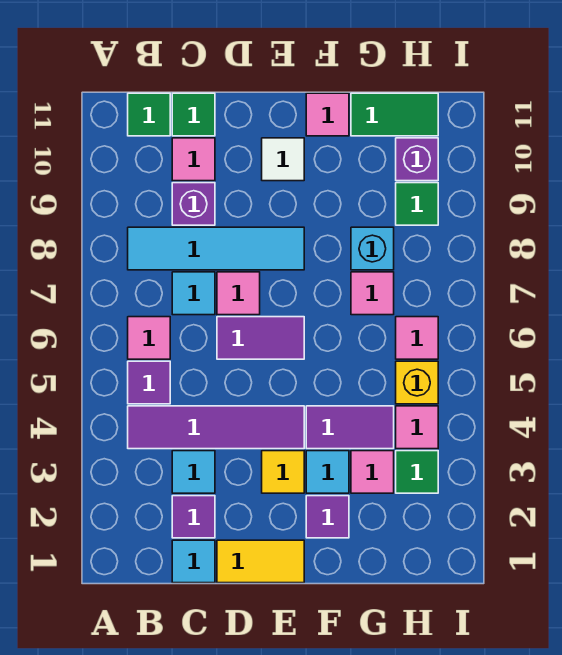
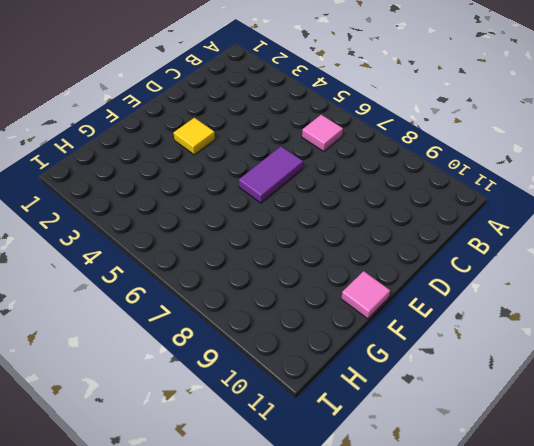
none -> purple 1x4 tile [128,406,304,449]
none -> purple 1x1 tile [128,361,170,404]
none -> cyan 1x4 tile [128,227,304,270]
none -> green 1x1 tile [128,93,170,136]

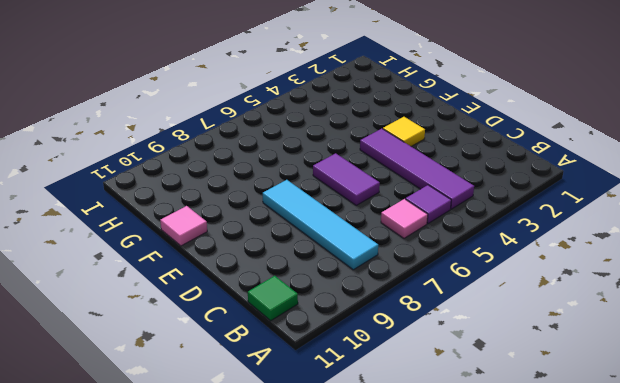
none -> cyan 1x1 tile [172,540,215,583]
none -> purple 1x1 tile [172,496,215,538]
none -> cyan 1x1 tile [172,451,215,493]
none -> cyan 1x1 tile [172,272,215,315]

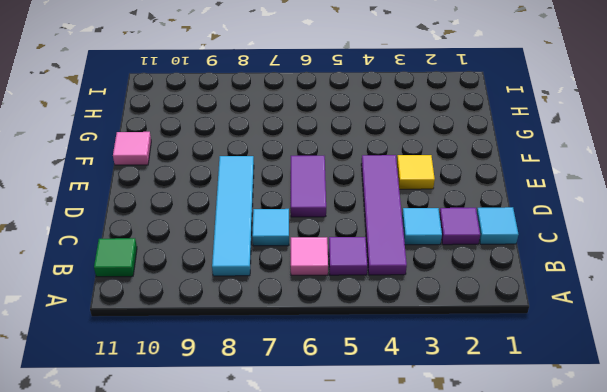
none -> purple 1x1 brick [172,183,215,225]
none -> pink 1x1 tile [172,138,215,181]
none -> green 1x1 tile [172,93,215,136]
none -> yellow 1x2 tile [217,540,304,583]

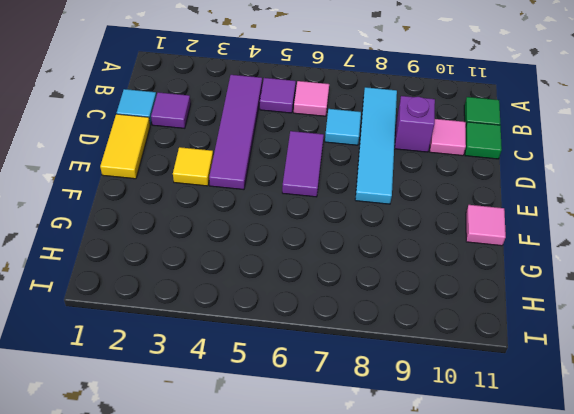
none -> cyan 1x1 tile [172,451,215,493]
none -> pink 1x1 tile [217,272,260,315]
none -> white 1x1 tile [262,138,304,181]
none -> purple 1x1 tile [306,496,349,538]

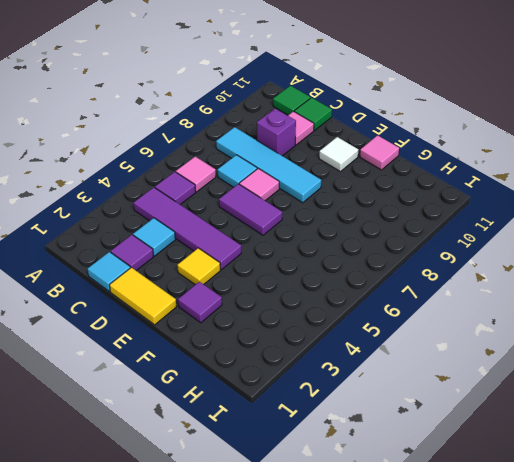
none -> cyan 1x1 tile [306,451,349,493]
none -> purple 1x2 tile [306,406,394,449]
none -> pink 1x1 tile [351,451,394,493]
none -> pink 1x1 tile [351,272,394,315]

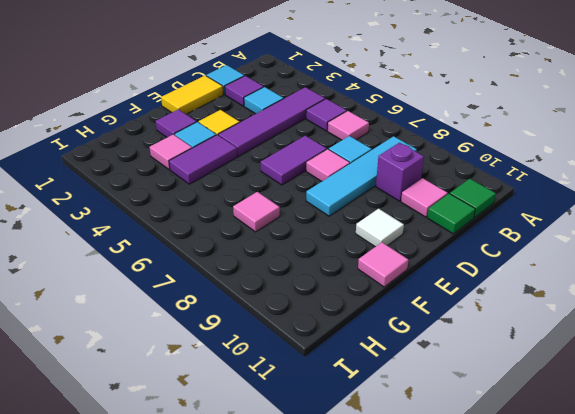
none -> cyan 1x1 brick [351,227,394,270]
none -> green 1x2 tile [351,93,438,136]
none -> green 1x1 tile [396,451,438,493]
none -> pink 1x1 tile [396,406,438,449]

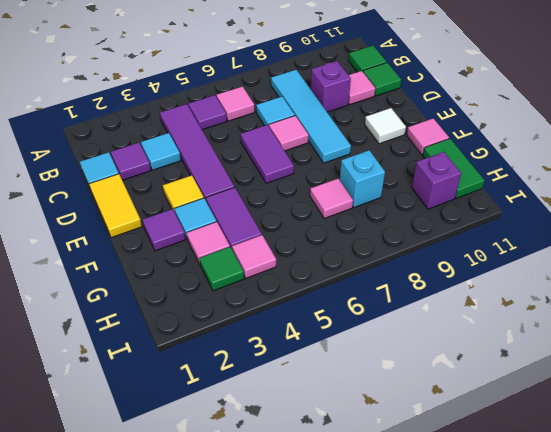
none -> yellow 1x1 brick [396,361,438,404]
none -> pink 1x1 tile [396,317,438,359]
none -> green 1x1 tile [396,183,438,225]

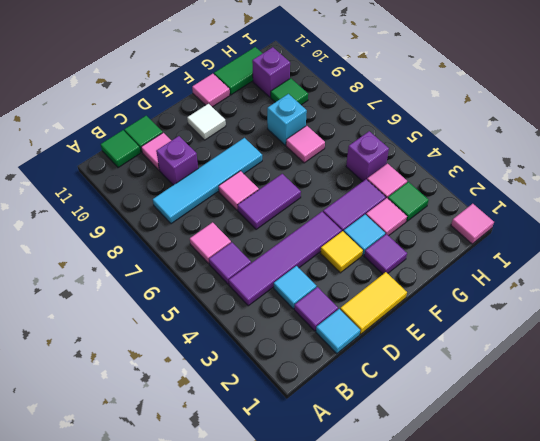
purple 1x1 brick [346,131,389,181] -> yellow 1x1 brick [396,361,438,404]
pink 1x1 tile [451,204,494,244] -> pink 1x1 tile moved to [396,317,438,359]
none -> cyan 1x1 tile [172,272,215,315]

